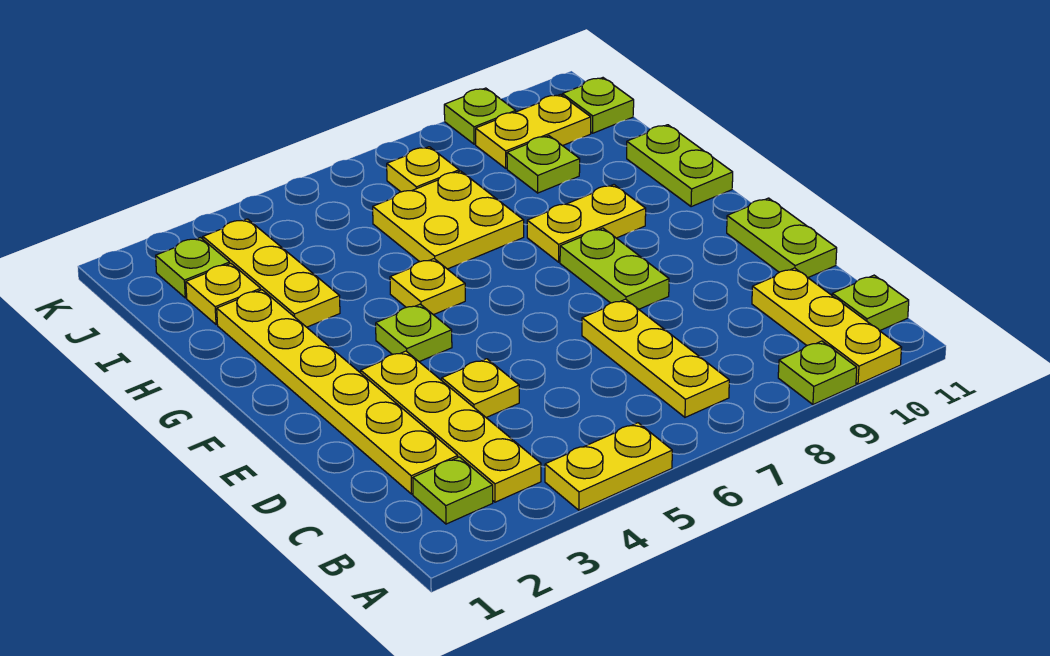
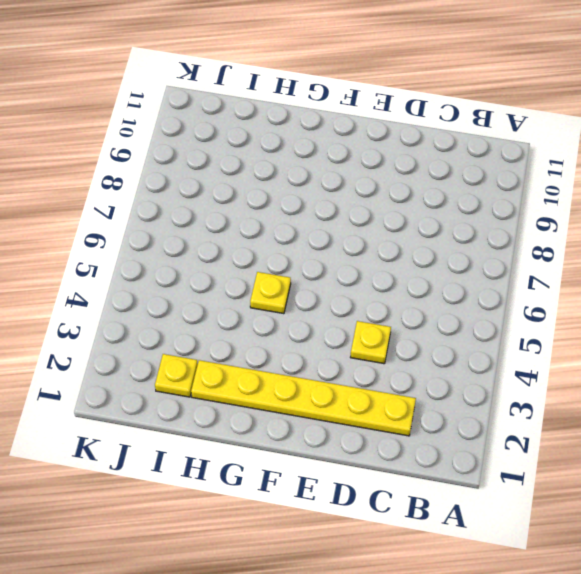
none -> yellow 1x2 plate [545,423,672,510]
none -> lime 1x1 plate [778,341,857,404]
none -> yellow 1x3 plate [752,268,902,384]

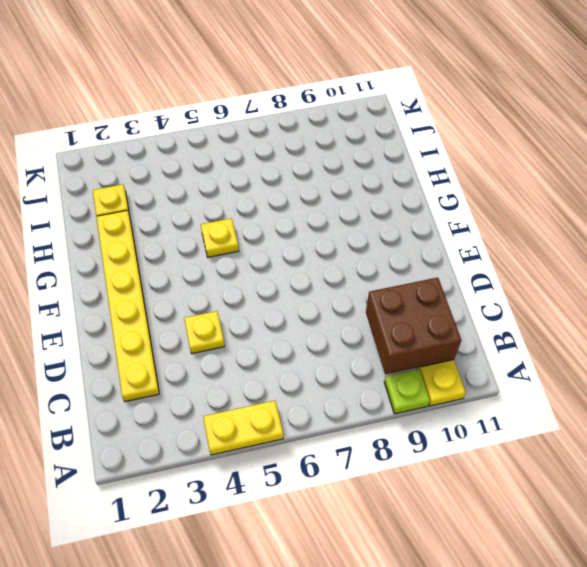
brown 2x2 brick [366,278,461,374] -> none
none -> lime 1x1 plate [413,457,493,524]
none -> yellow 1x4 plate [361,351,541,502]
none -> yellow 1x3 plate [582,299,729,417]

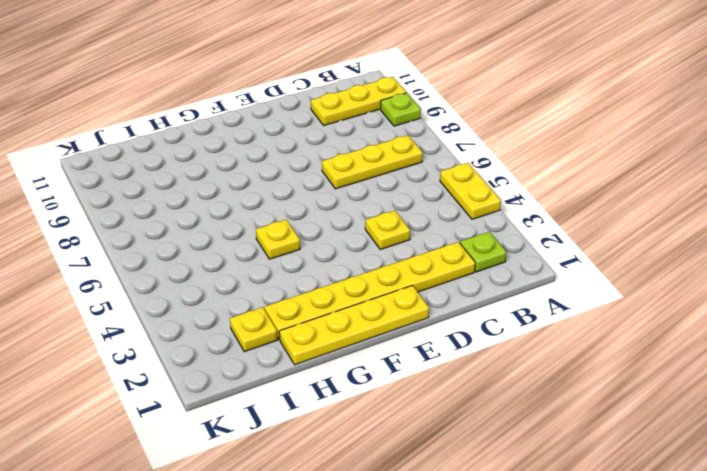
yellow 1x4 plate [279,285,429,365] -> yellow 1x4 plate moved to [361,351,541,502]
none -> lime 1x1 plate [832,275,909,331]
none -> lime 1x2 plate [727,198,837,277]
none -> lime 1x2 plate [560,228,669,309]

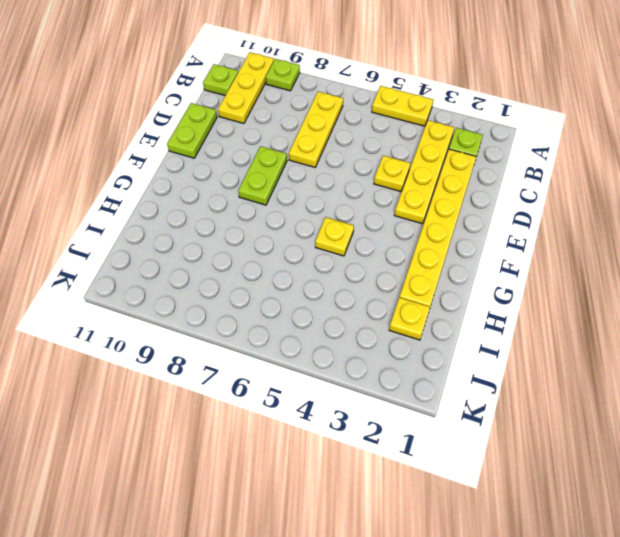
none -> lime 1x1 plate [376,304,452,362]
none -> yellow 1x2 plate [527,185,646,262]
none -> lime 1x2 plate [627,125,733,207]

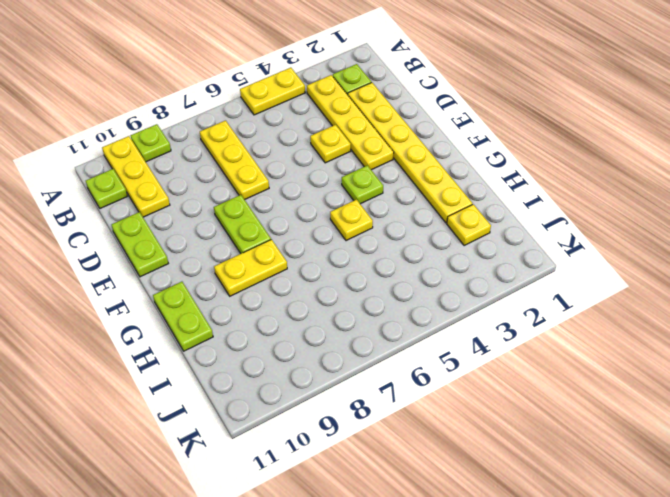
none -> yellow 1x3 plate [203,219,340,327]
none -> yellow 2x2 plate [373,171,524,269]
none -> lime 1x1 plate [507,136,580,193]

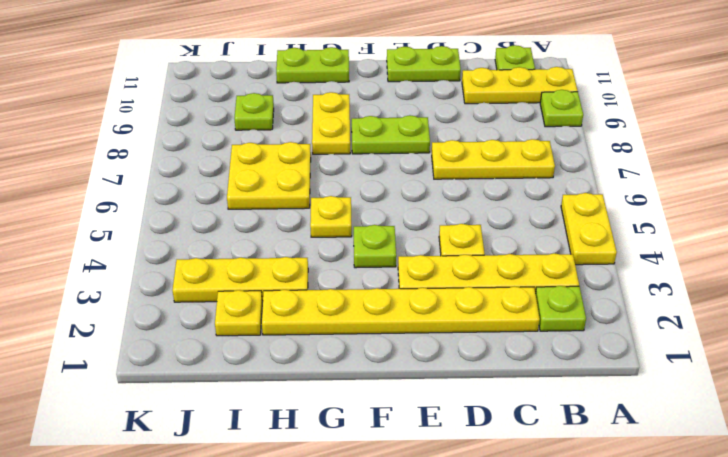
none -> lime 1x1 plate [156,238,230,298]
none -> yellow 1x1 plate [387,147,459,192]
none -> yellow 1x2 plate [476,94,591,168]

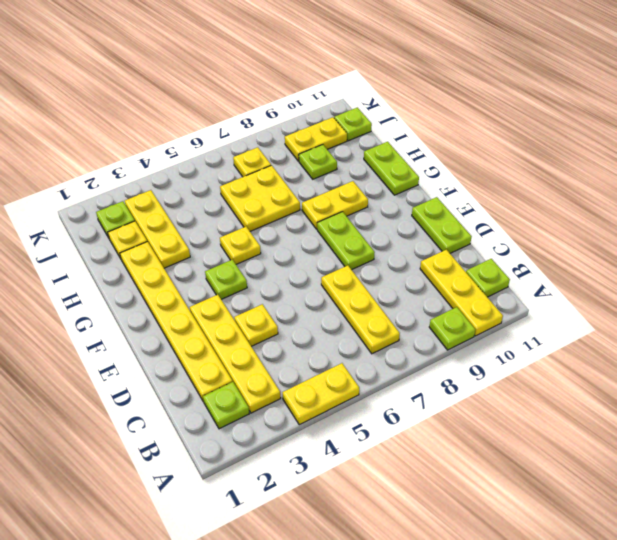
none -> lime 1x1 plate [444,88,516,144]

